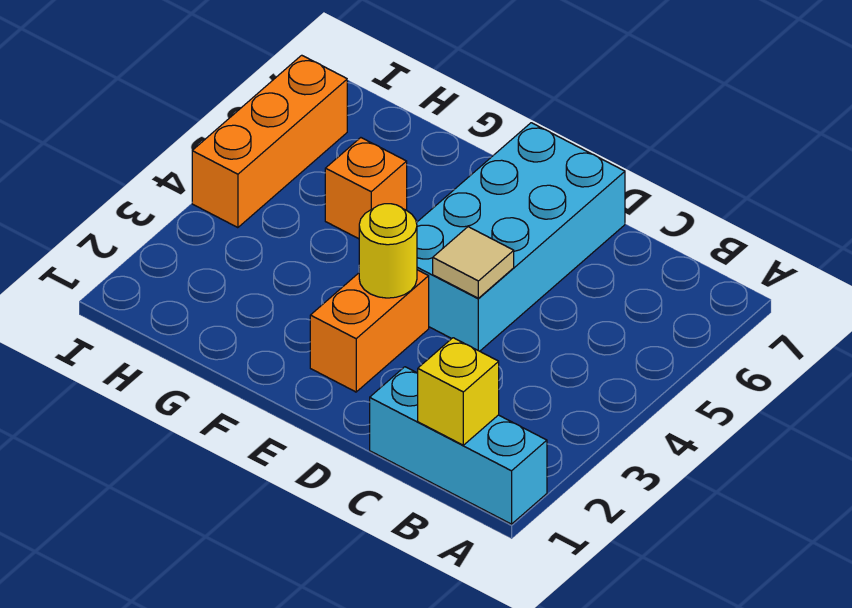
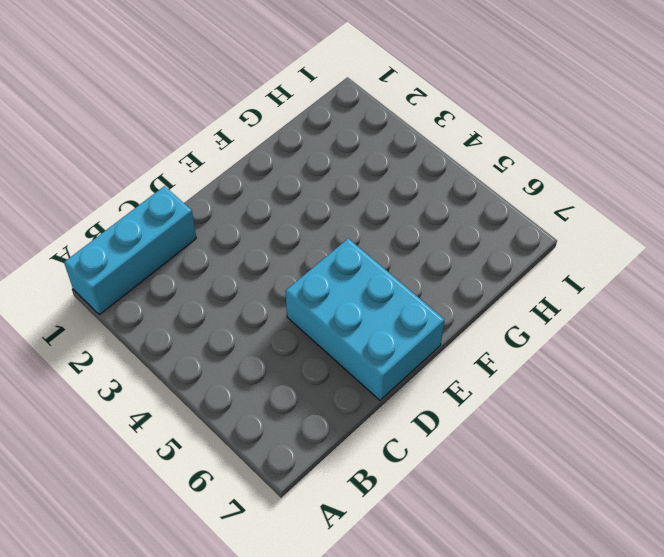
cyan 2x3 brick [285,238,445,400] -> cyan 2x4 brick [417,123,625,351]
none -> orange 1x2 brick [310,270,429,392]
none -> orange 1x1 brick [325,138,407,239]

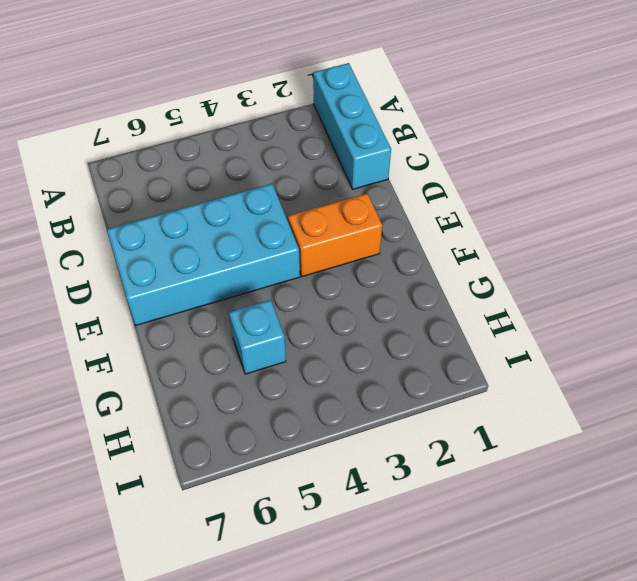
cyan 1x1 brick [229,300,286,374] -> orange 1x1 brick [325,138,407,239]
none -> orange 1x3 brick [192,55,347,228]
none -> yellow 1x1 brick [418,338,499,445]

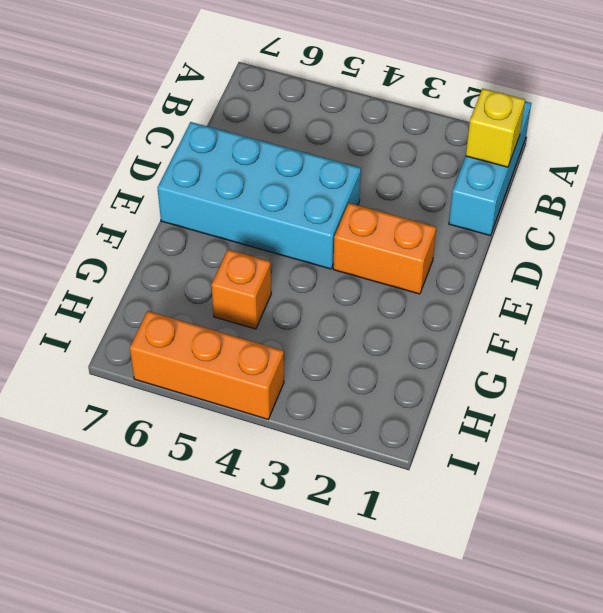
none -> tan 1x1 tile [433,227,514,298]
none -> yellow 1x1 round brick [359,204,417,298]

